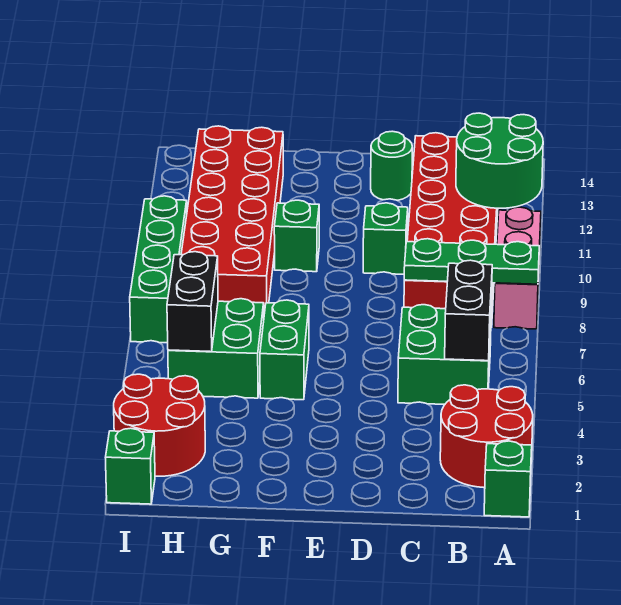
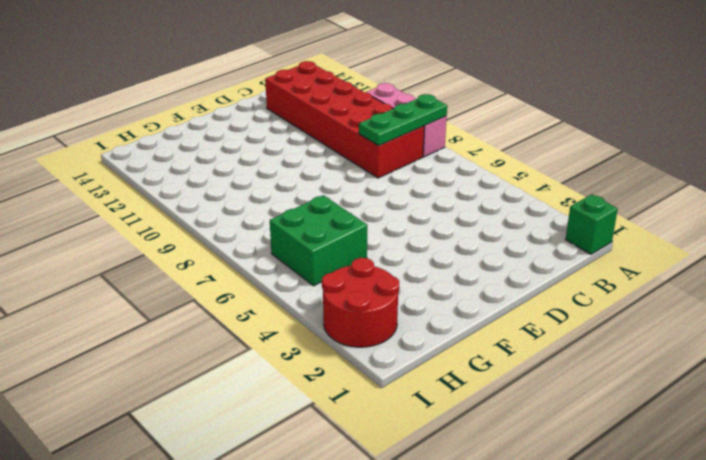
none -> red 2x2 round brick [440,385,533,488]
none -> green 2x2 brick [398,305,491,404]
none -> green 1x1 brick [363,203,408,274]

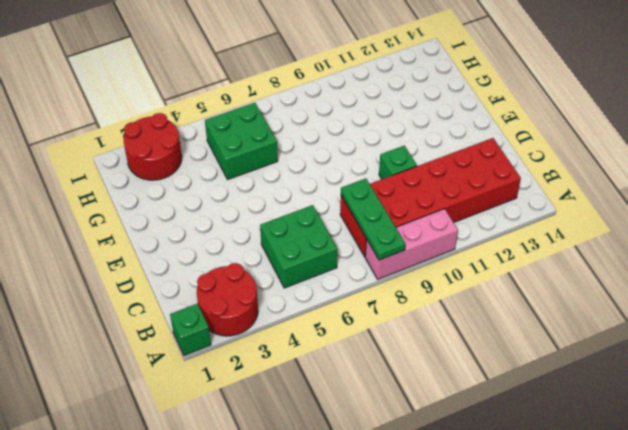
none -> green 1x1 round brick [371,131,412,200]
none -> green 1x2 brick [260,300,309,400]
none -> green 1x1 brick [274,200,319,272]

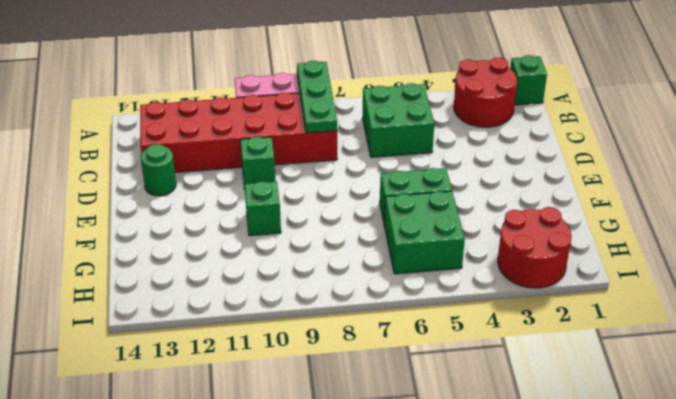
none -> red 2x6 brick [181,126,283,314]
none -> green 1x1 brick [105,428,155,504]
none -> green 1x4 brick [130,196,187,343]

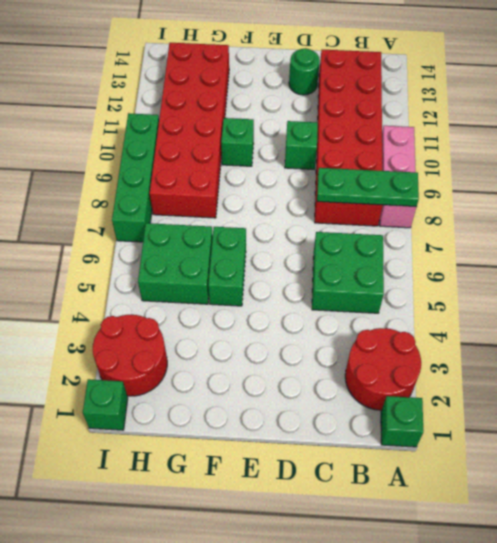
none -> green 2x2 round brick [456,113,543,208]
none -> black 1x2 brick [445,260,492,361]
none -> black 1x2 brick [167,252,218,352]

